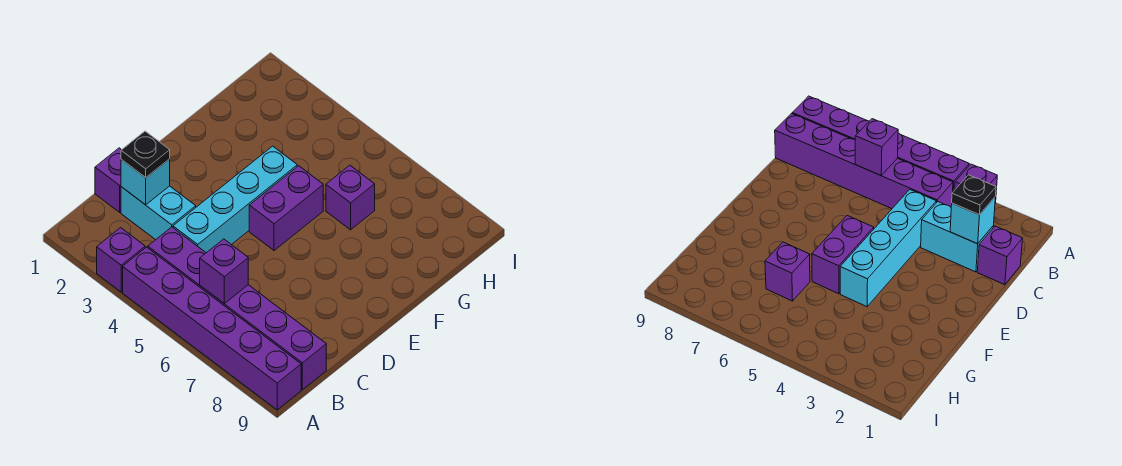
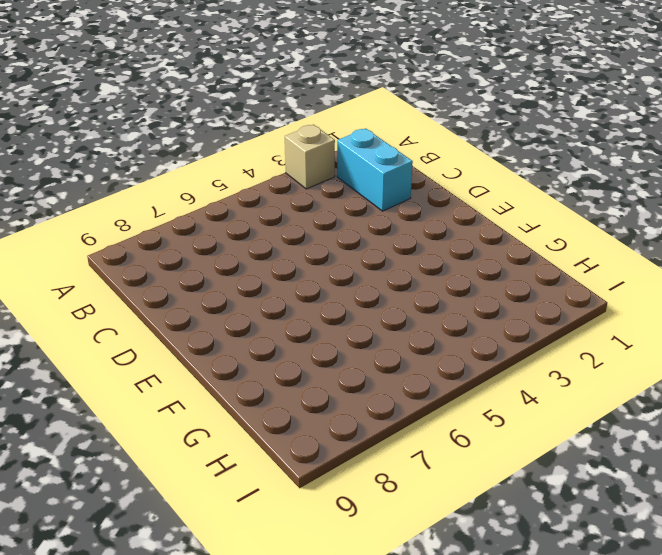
tan 1x1 brick [285,125,335,189] -> purple 1x1 brick [97,228,145,292]
cyan 1x2 brick [337,128,413,211] -> cyan 1x2 brick turned to [121,186,196,240]
none -> purple 1x6 brick [123,247,301,410]
none -> purple 1x6 brick [148,227,326,390]

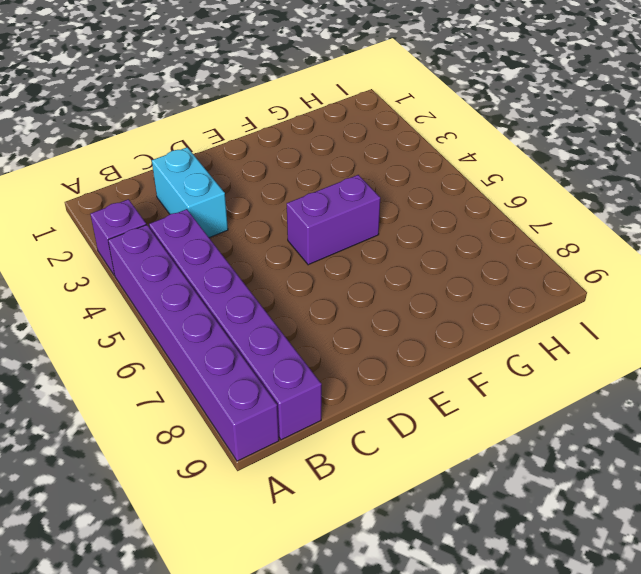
none -> purple 1x1 brick [95,148,121,212]
none -> cyan 1x4 brick [173,146,297,253]

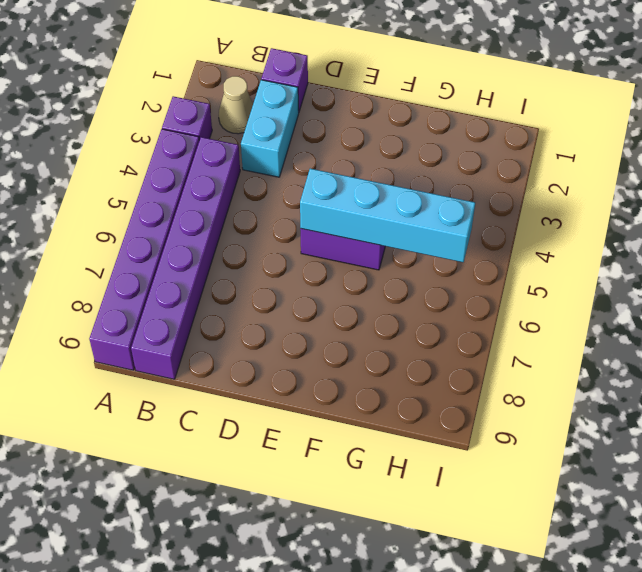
tan 1x1 cone [219,76,253,134] -> none
cyan 1x4 brick [300,169,475,262] -> cyan 1x4 brick moved to [173,146,297,253]
none -> purple 1x1 brick [326,165,375,230]
none -> purple 1x1 brick [200,239,248,304]

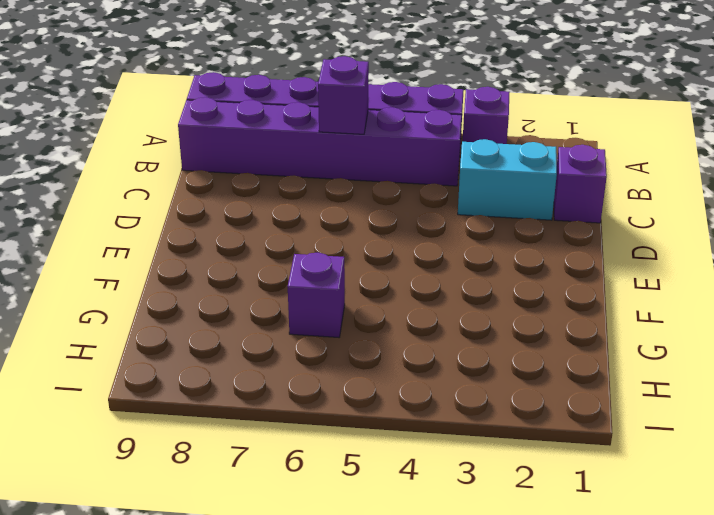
none -> cyan 1x4 brick [173,146,297,253]
none -> purple 1x2 brick [249,166,323,251]

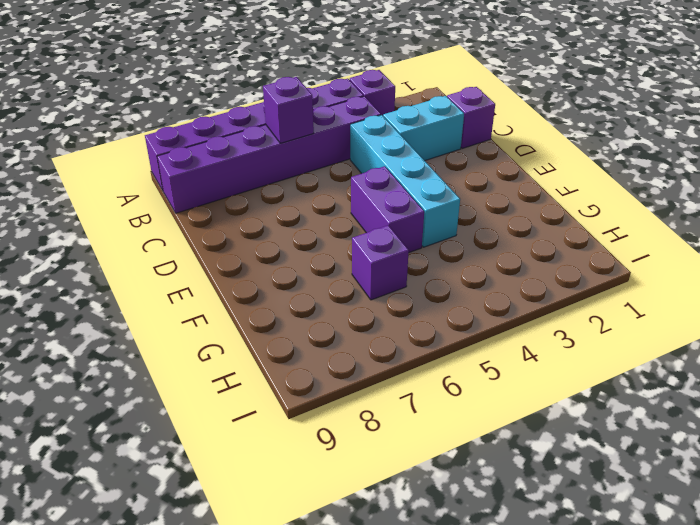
none -> cyan 1x1 brick [121,159,170,205]
none -> black 1x1 plate [121,131,170,178]

